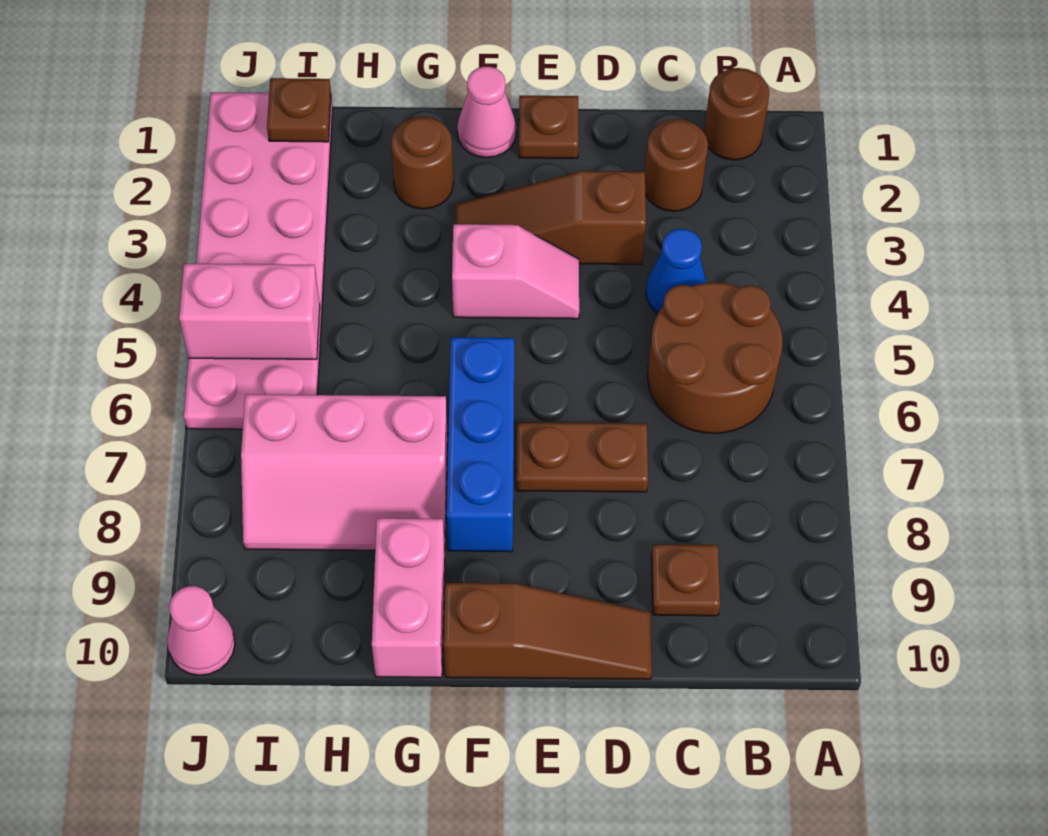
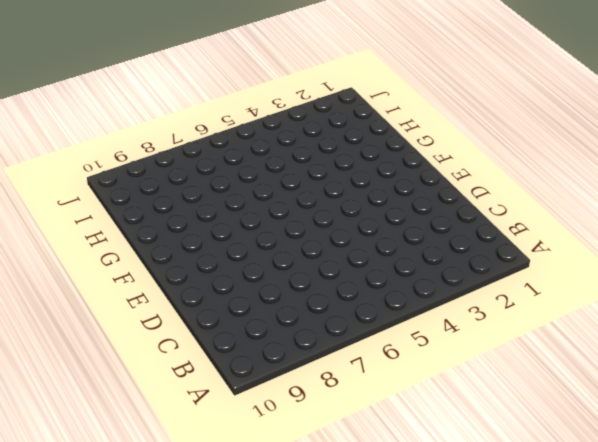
none -> brown 1x1 round brick [704,68,769,160]
none -> brown 2x2 round brick [647,283,783,433]
none -> brown 1x1 round brick [645,119,708,211]

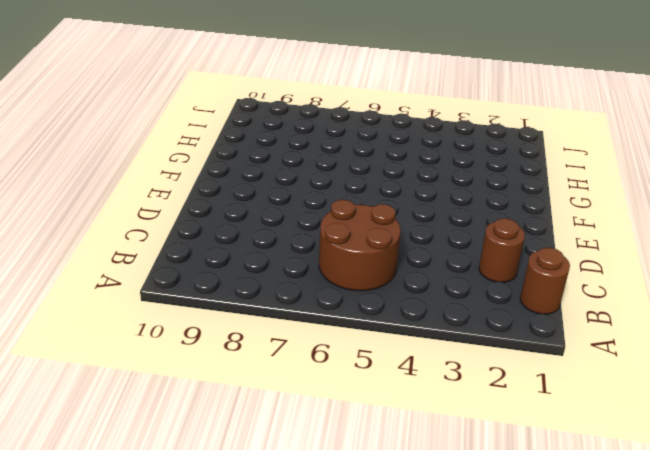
none -> blue 1x1 cone [646,229,706,313]
none -> brown 1x1 plate [651,545,720,616]
none -> brown 1x3 slope [455,171,646,264]

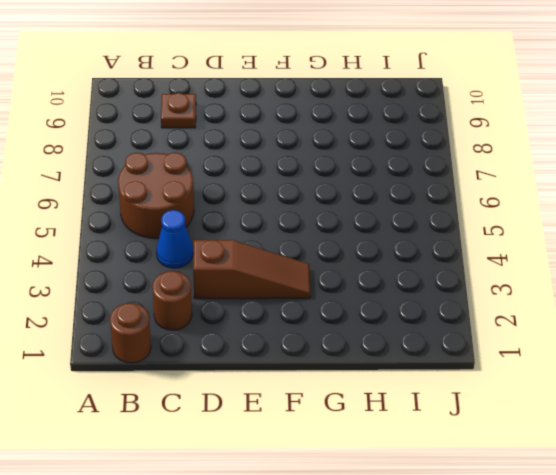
none -> brown 1x2 plate [516,422,648,492]
none -> brown 1x3 slope [444,583,652,679]
none -> brown 1x1 plate [519,96,578,158]

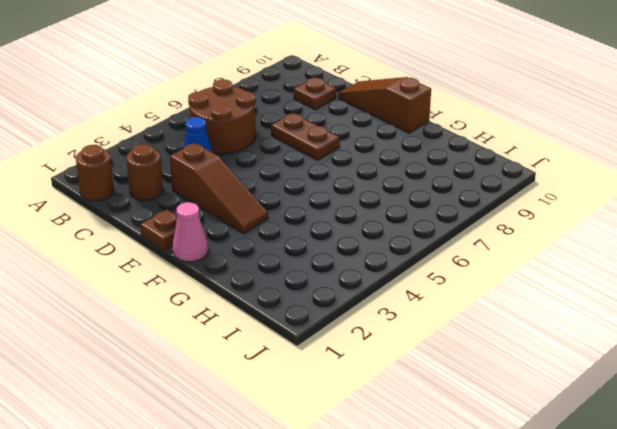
none -> pink 1x2 slope [452,224,579,319]
none -> blue 1x3 brick [447,337,515,552]
none -> brown 1x1 round brick [391,117,453,209]

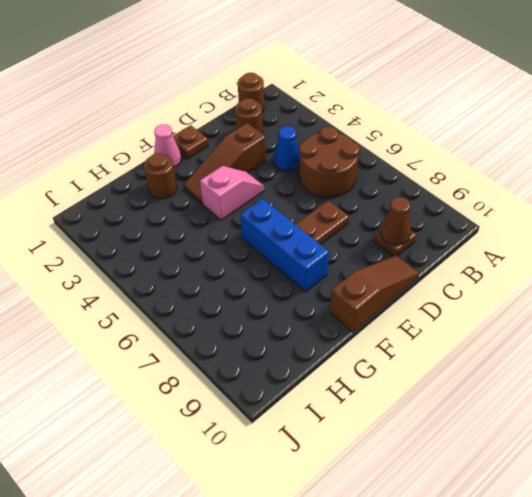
brown 1x1 cone [381,197,411,245] -> none
none -> pink 2x3 slope [241,394,448,550]
none -> pink 1x2 brick [372,518,445,677]
none -> pink 2x6 plate [184,93,333,429]

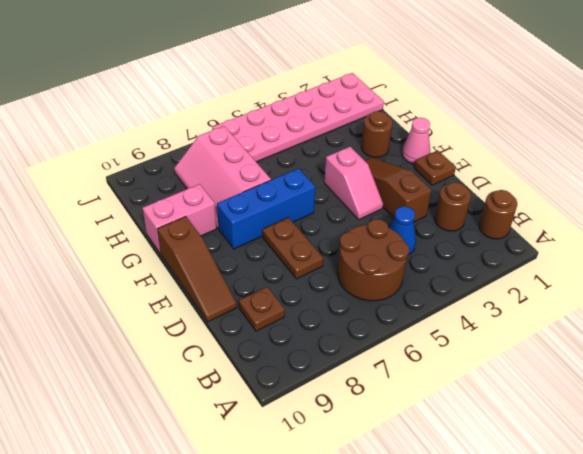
none -> pink 1x1 cone [167,586,235,675]
none -> brown 1x1 plate [267,78,331,142]
none -> pink 1x2 brick [179,264,320,359]

